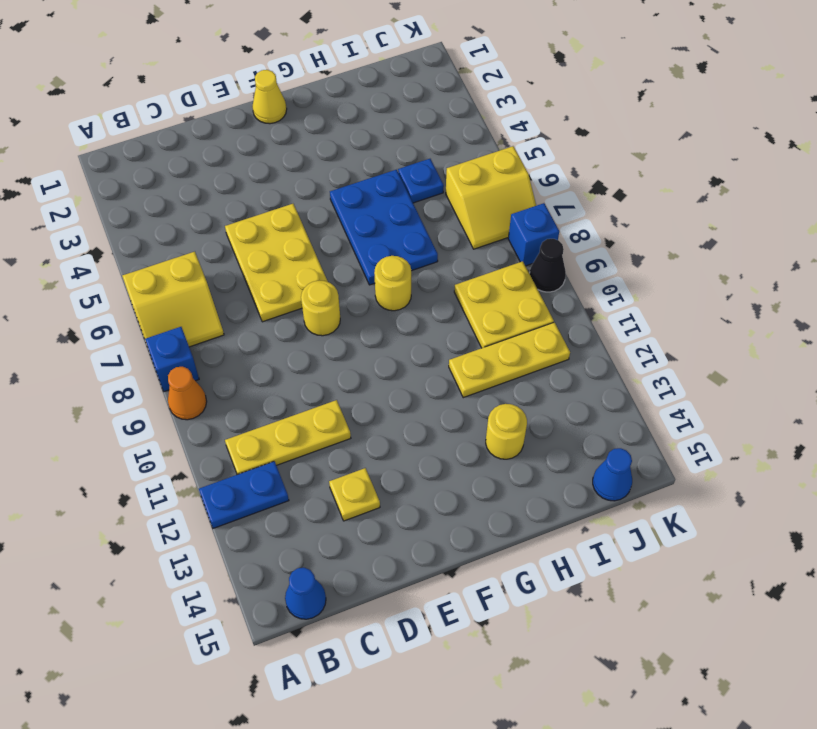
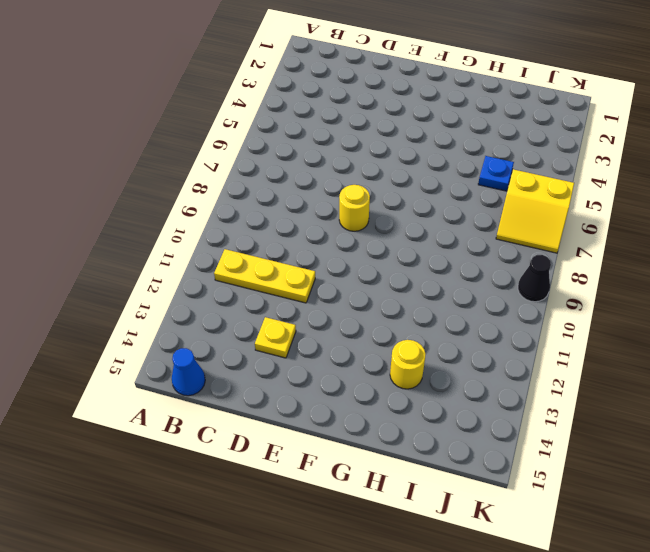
none -> yellow 2x2 slope [122,252,224,347]
none -> blue 1x1 brick [145,327,199,392]
none -> orange 1x1 cone [168,367,207,420]

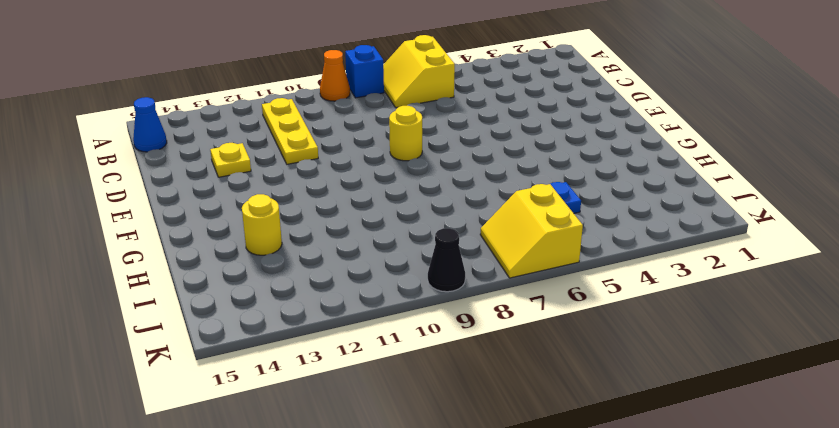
none -> blue 1x2 plate [199,461,289,528]
none -> yellow 2x3 plate [225,204,328,322]
none -> yellow 1x1 cone [252,70,287,124]

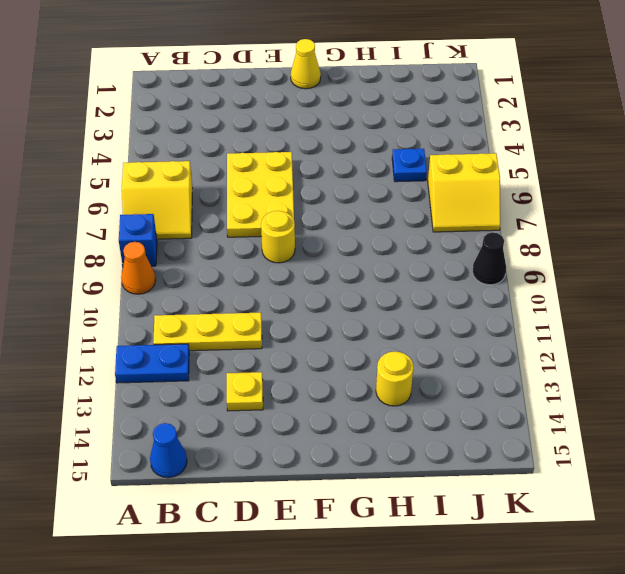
none -> blue 2x3 plate [330,170,438,285]
none -> yellow 1x1 round brick [374,256,411,311]
none -> yellow 1x3 plate [449,322,570,398]

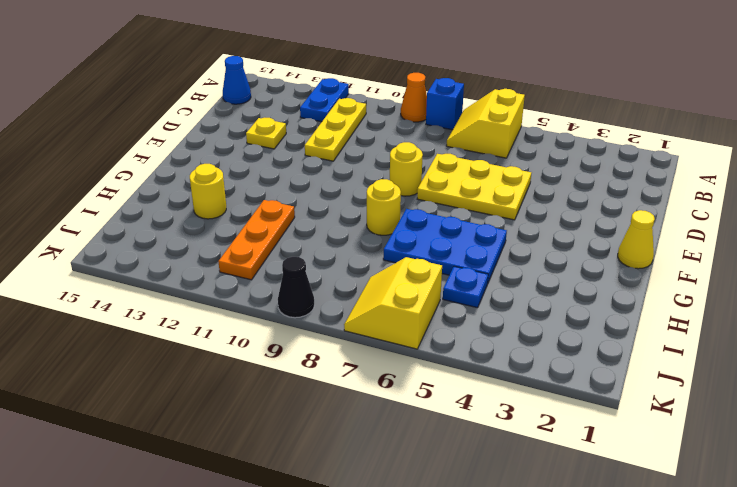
orange 1x3 plate [218,200,295,280] -> yellow 1x3 plate [449,322,570,398]
none -> yellow 2x2 plate [454,261,554,348]
none -> blue 1x1 cone [593,448,632,501]
none -> blue 1x1 brick [508,203,559,266]

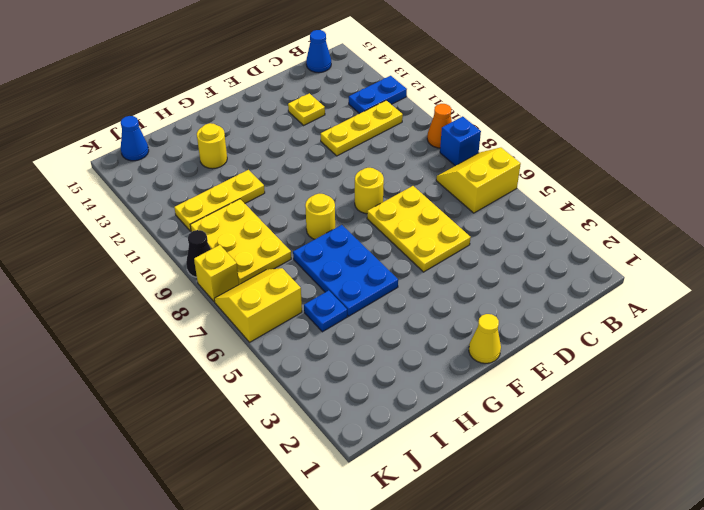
yellow 2x3 plate [190,199,291,284] -> yellow 2x2 plate [454,261,554,348]
yellow 1x1 brick [194,245,239,302] -> blue 1x1 brick [508,203,559,266]

